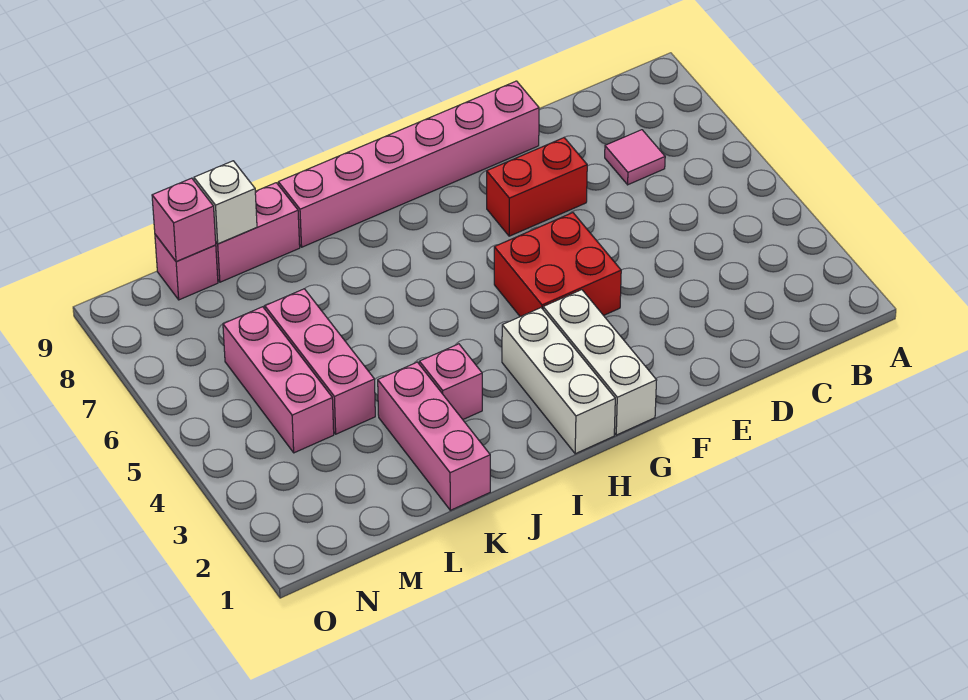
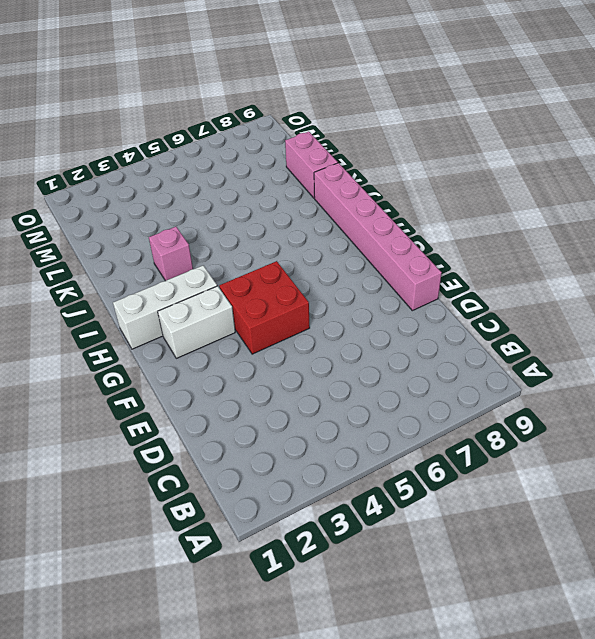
white 1x2 brick [158,286,235,358] -> white 1x3 brick [543,290,657,435]
none -> pink 1x1 tile [605,130,665,185]
none -> red 1x2 brick [487,138,587,236]
none -> pink 1x3 brick [378,362,490,510]

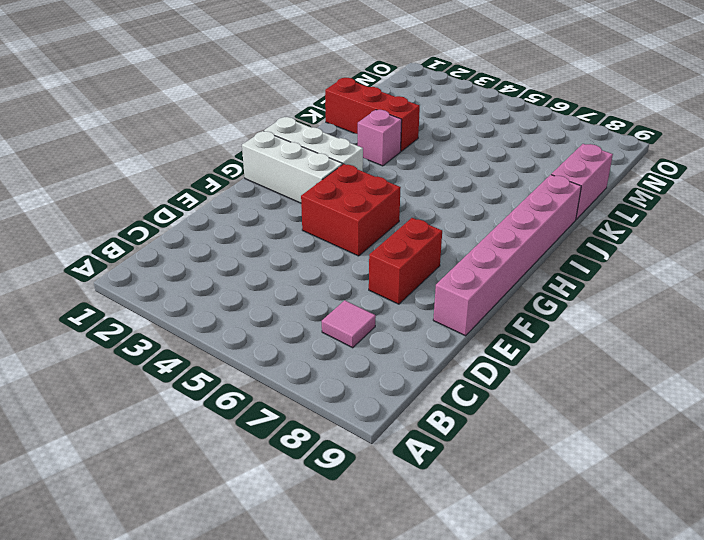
red 1x3 brick [325,78,420,151] -> pink 1x3 brick [378,362,490,510]
none -> pink 1x3 brick [265,289,375,434]
none -> pink 1x3 brick [223,307,334,453]
none -> pink 1x1 brick [155,235,218,300]

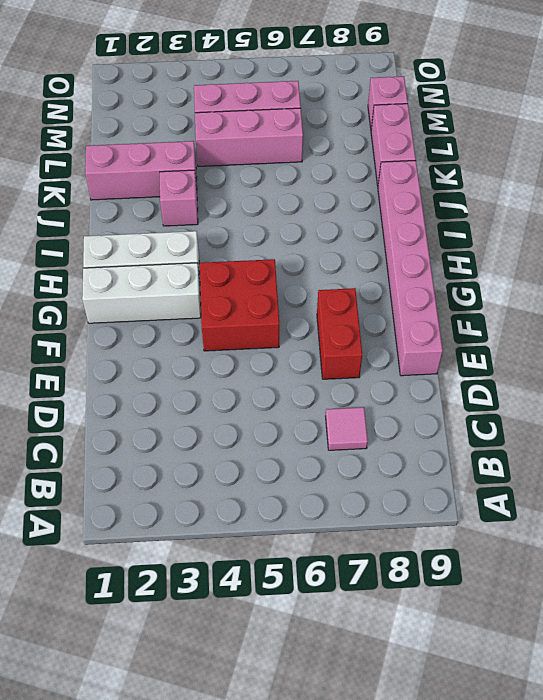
none -> white 1x1 brick [194,161,257,244]
none -> pink 1x1 brick [152,178,216,262]

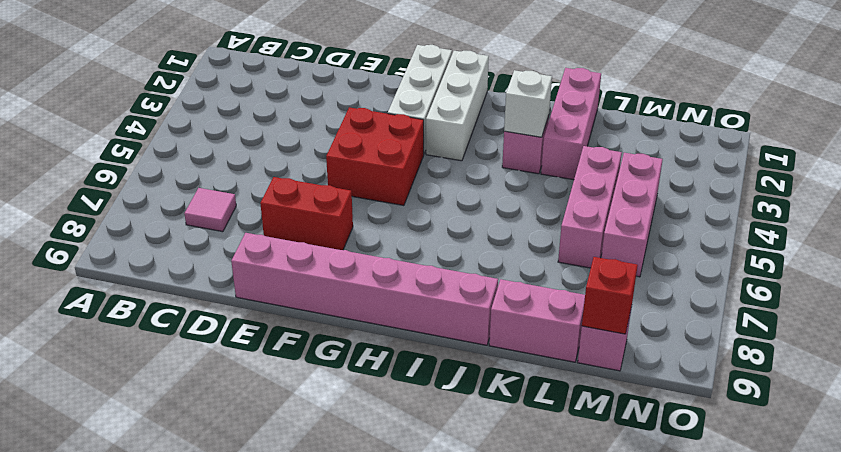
white 1x1 brick [504,70,552,137] -> white 1x1 brick moved to [194,161,257,244]
red 1x1 brick [582,257,638,334] -> pink 1x1 brick [152,178,216,262]

